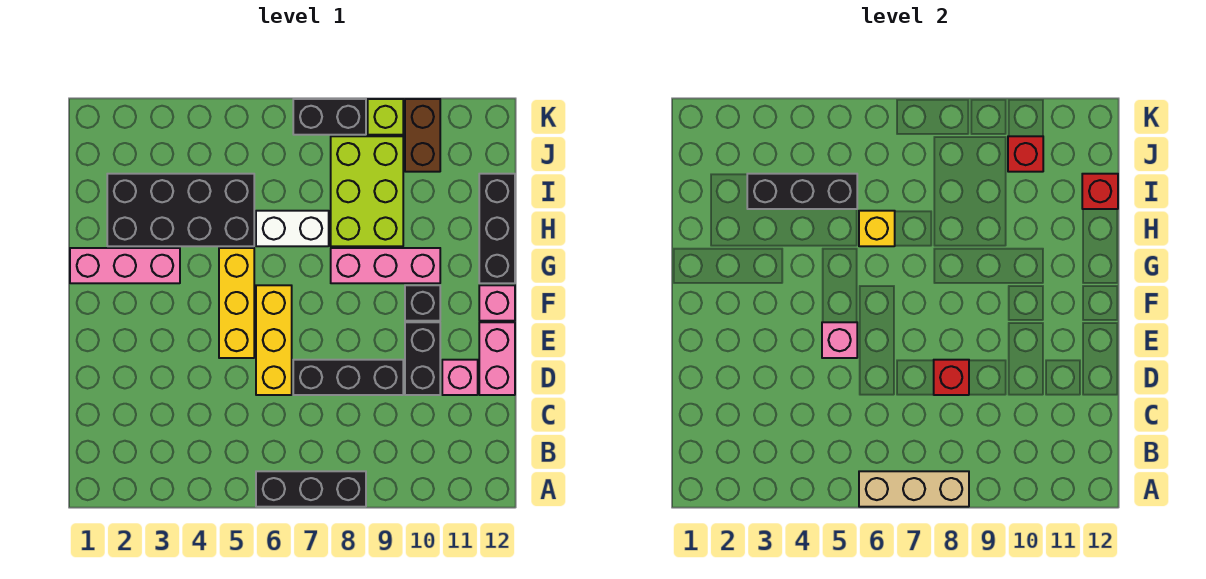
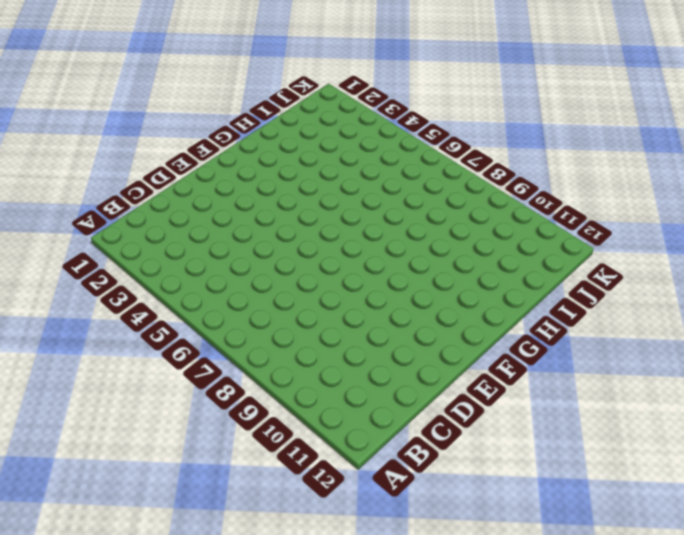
none -> black 1x3 brick [256,471,366,507]
none -> yellow 1x3 brick [256,285,292,395]
none -> black 1x3 brick [293,360,403,395]

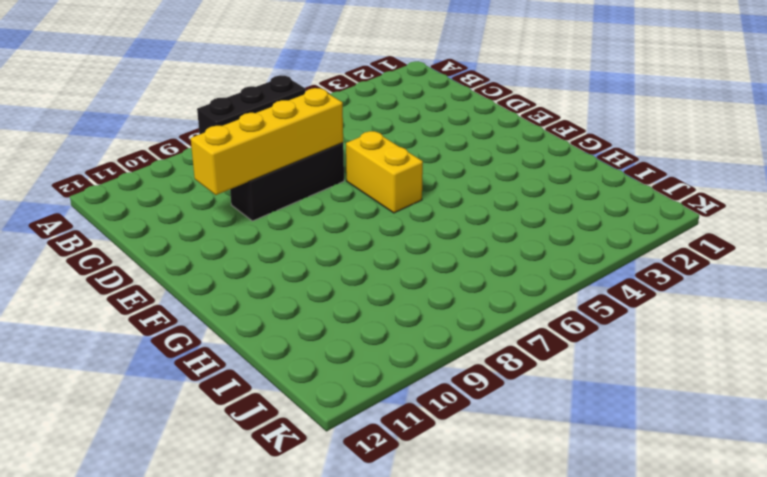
yellow 1x4 brick [191,88,343,195] -> red 1x1 brick [934,360,969,395]
yellow 1x2 brick [346,131,423,213] -> yellow 1x3 brick [256,285,292,395]
none -> black 1x2 brick [405,322,440,395]
none -> pink 1x1 brick [442,360,478,395]
none -> pink 1x2 brick [479,322,515,395]

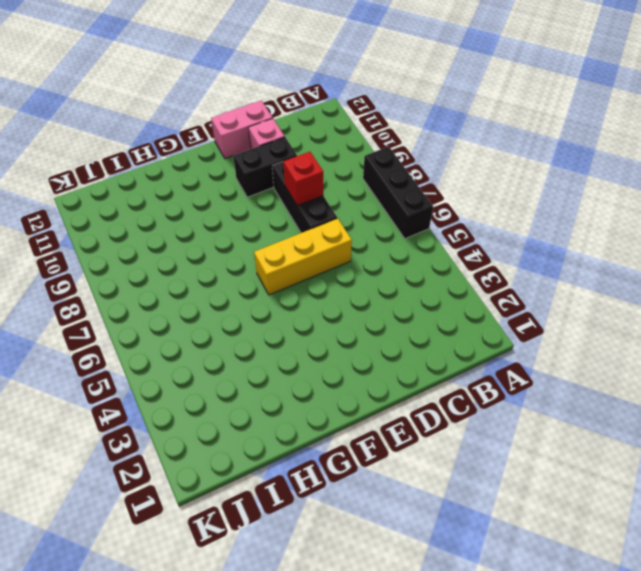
none -> yellow 1x3 brick [219,248,254,358]
none -> black 1x1 brick [405,285,440,321]
none -> pink 1x1 brick [479,285,515,321]

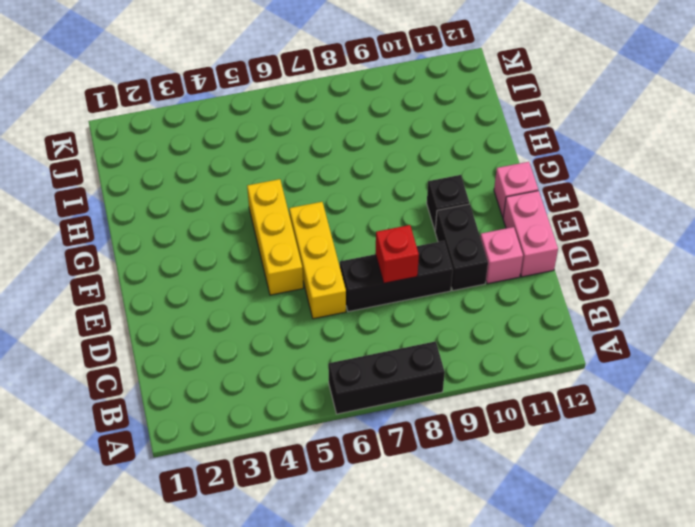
none -> pink 1x3 brick [70,248,180,283]
none -> pink 1x3 brick [331,248,440,283]
none -> black 1x3 brick [479,174,515,283]

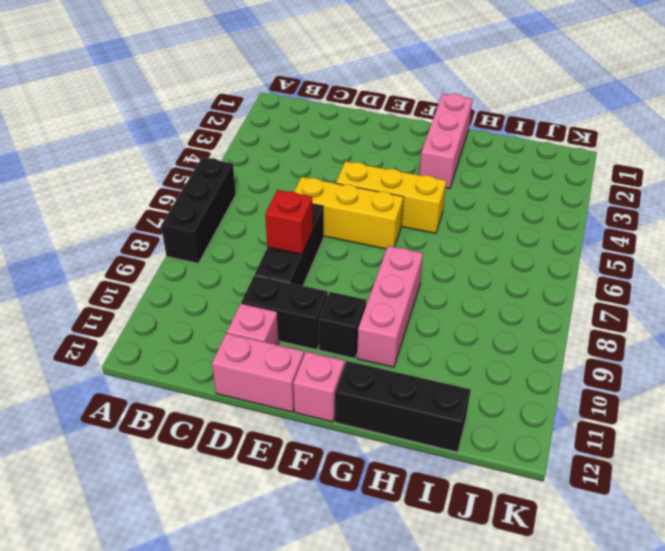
none -> black 2x4 brick [107,174,254,246]
none -> white 1x2 brick [256,211,329,246]
none -> lime 2x3 brick [331,136,403,246]

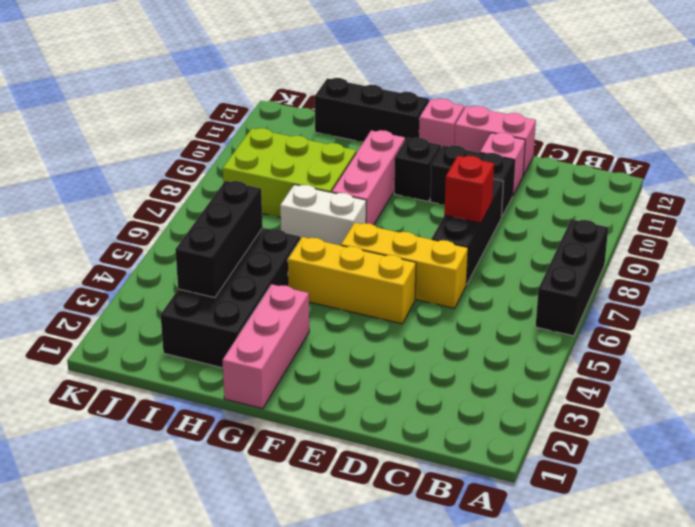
white 1x2 brick [280,184,366,245] -> white 1x2 brick turned to [256,211,329,246]
none -> brown 1x2 brick [405,99,440,172]
none -> black 1x2 brick [293,99,366,135]
none -> lime 1x1 brick [368,99,403,135]

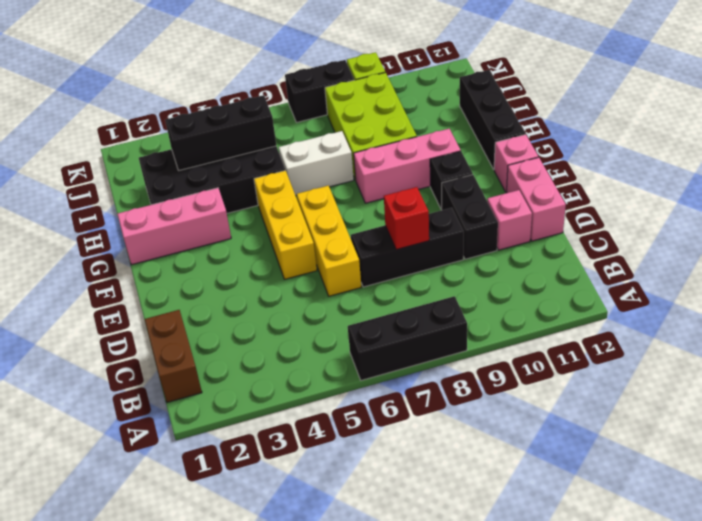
brown 1x2 brick [144,310,202,402] -> brown 1x2 brick moved to [405,99,440,172]
none -> tan 1x3 brick [859,471,969,507]
none -> pink 1x1 brick [822,322,857,358]
none -> yellow 1x1 brick [859,211,895,246]

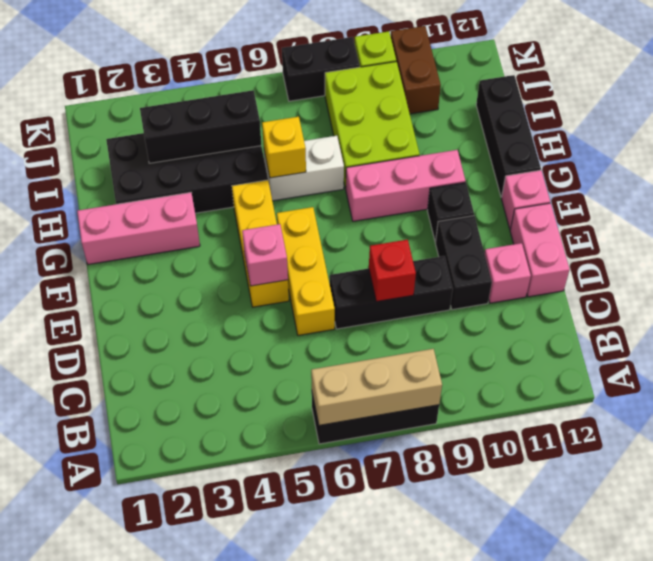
none -> red 1x1 brick [1082,174,1118,209]
none -> red 1x1 brick [1008,136,1043,172]

